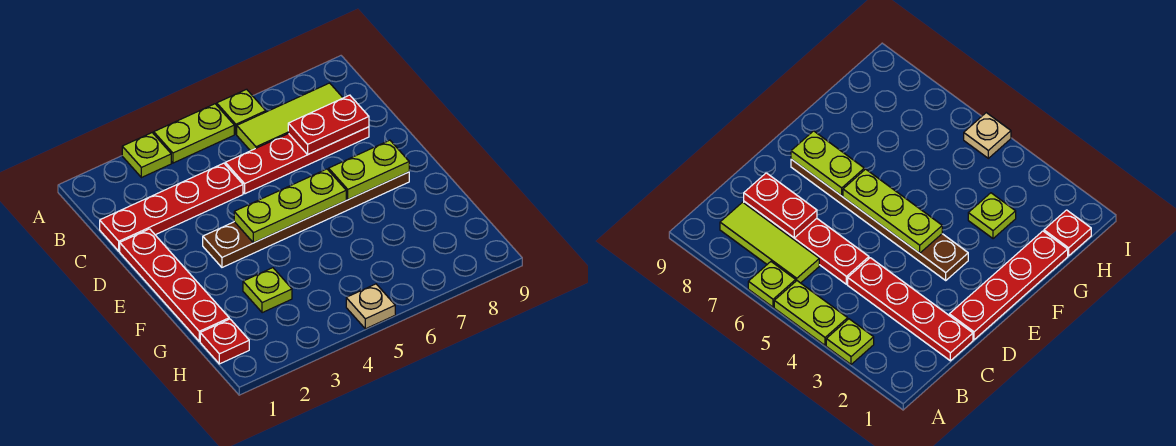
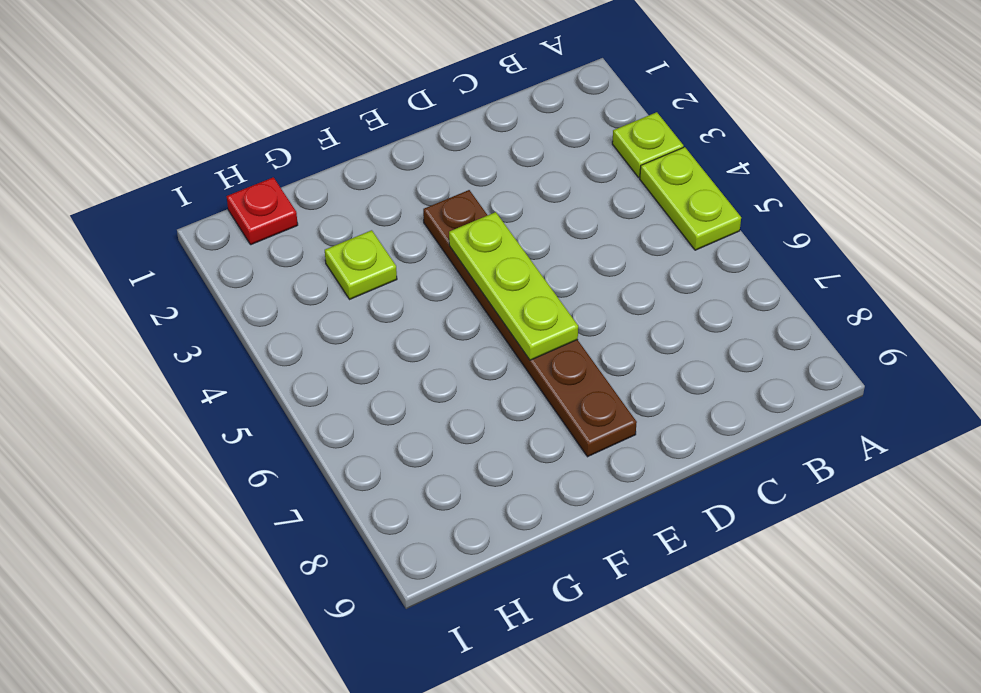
none -> lime 1x1 plate [217,89,266,134]
none -> lime 1x3 tile [237,83,343,151]
none -> red 1x4 plate [100,163,243,251]

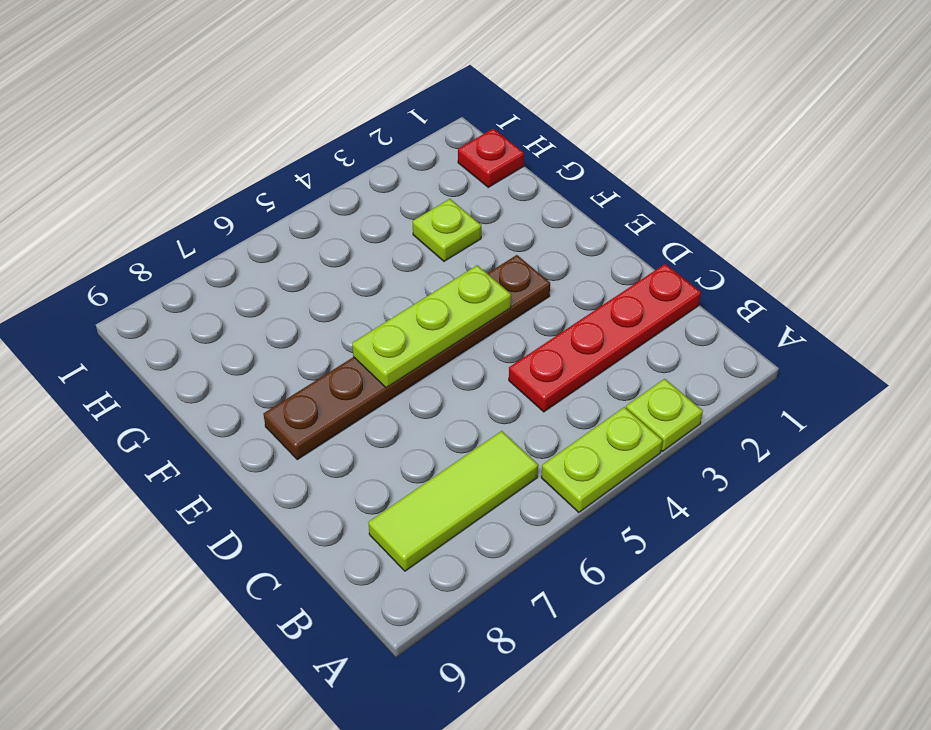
none -> lime 1x1 plate [217,89,266,134]
none -> red 1x4 plate [225,127,369,194]
none -> red 1x4 plate [120,229,229,341]

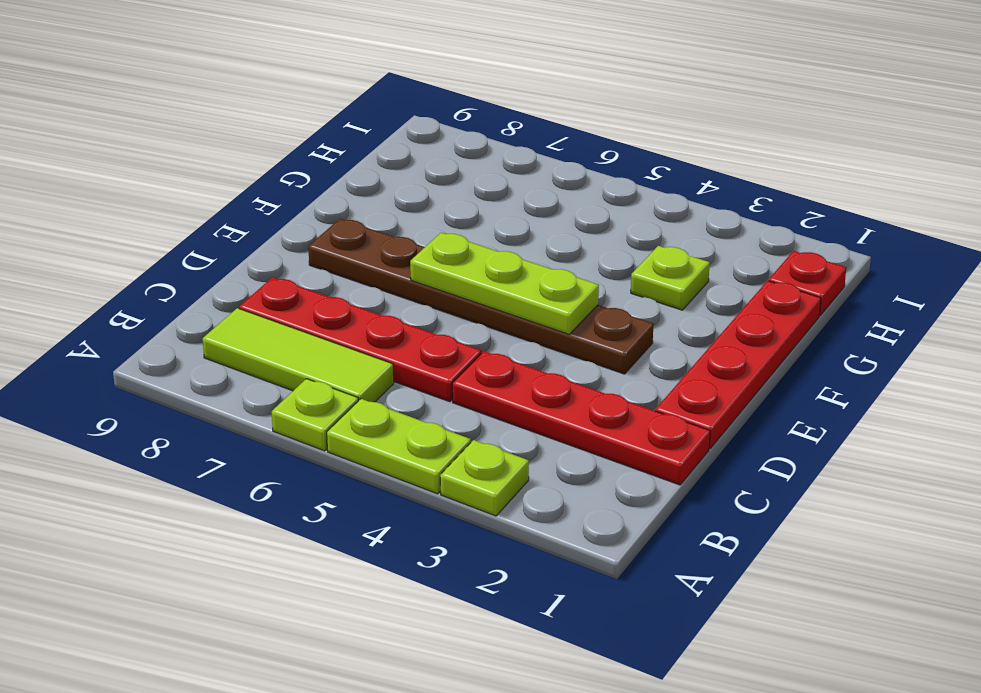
none -> tan 1x1 plate [346,284,395,329]
none -> red 1x2 plate [288,95,369,154]
none -> lime 1x2 plate [329,140,409,200]

